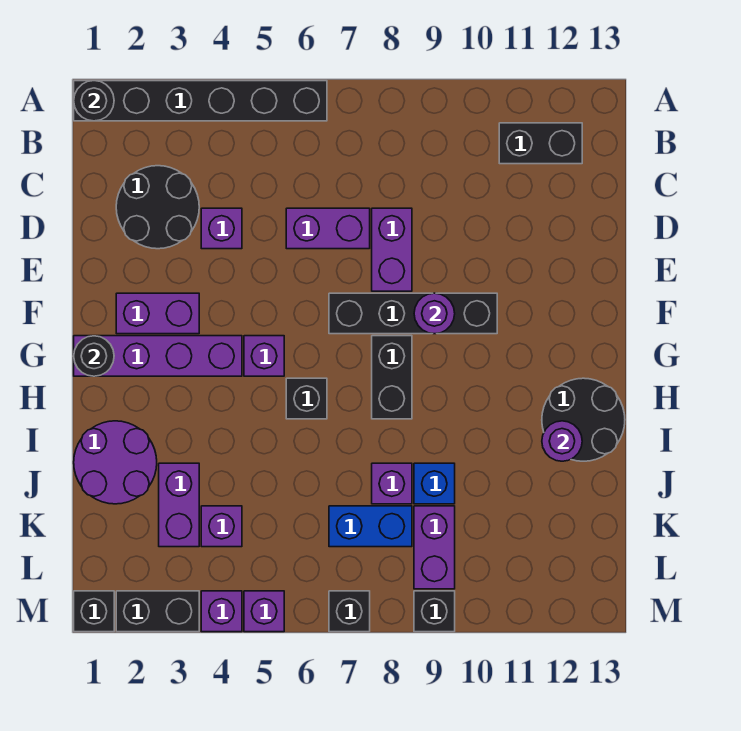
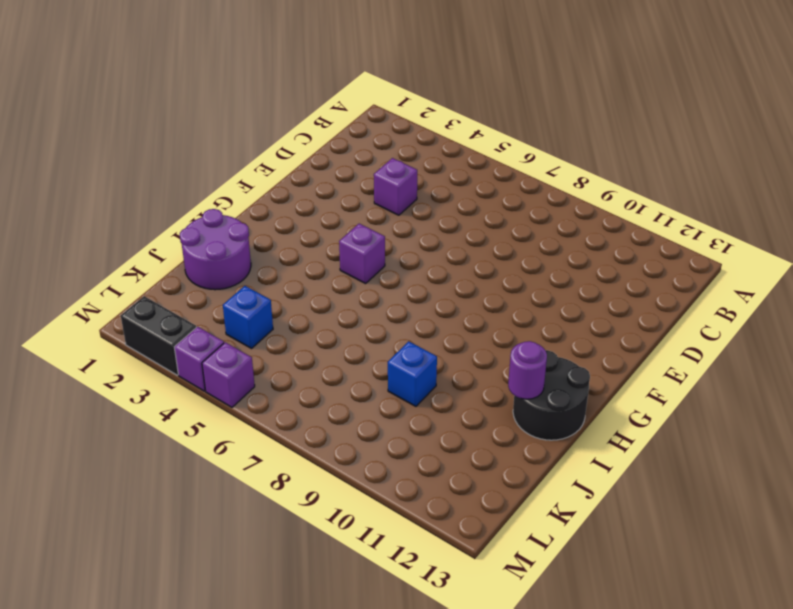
blue 1x1 brick [223,286,273,349] -> purple 1x1 brick [201,506,242,547]
none -> black 1x6 brick [74,81,327,121]
none -> black 1x2 brick [499,123,582,164]
none -> black 2x2 round brick [116,166,199,249]
none -> purple 1x2 brick [286,208,370,249]

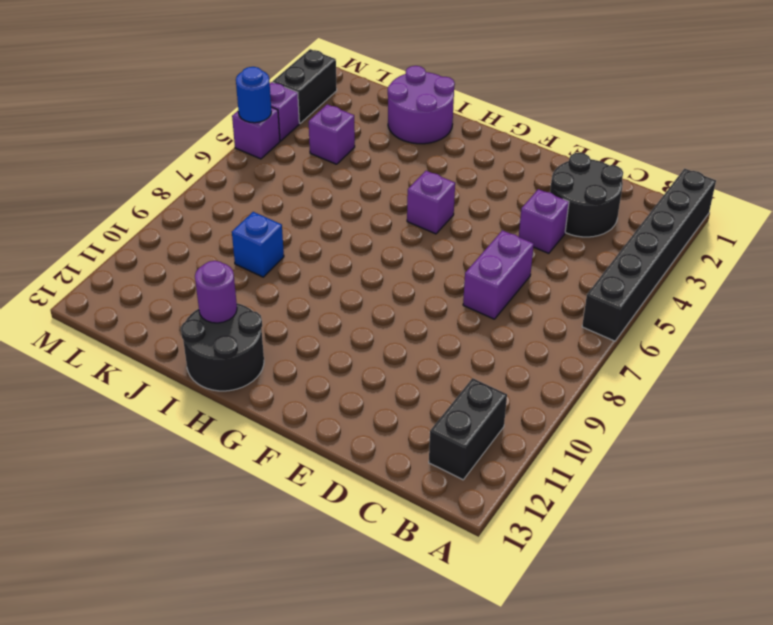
blue 1x1 round brick [236,67,271,123] -> none
none -> purple 1x2 brick [372,208,412,291]
none -> purple 1x2 brick [116,293,199,334]
none -> black 1x4 brick [329,293,497,334]
none -> purple 1x4 brick [74,336,242,376]

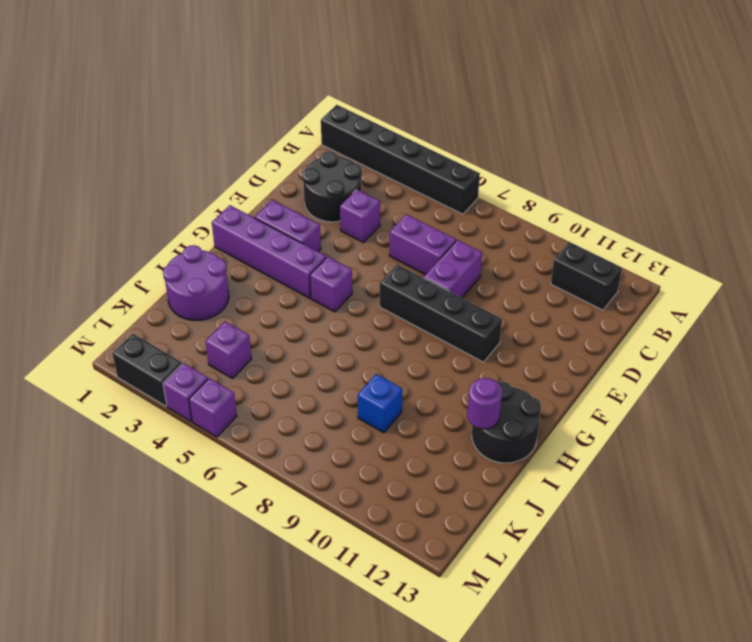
none -> black 1x2 brick [372,336,412,419]
none -> black 1x1 brick [286,378,327,419]
none -> purple 1x2 brick [159,463,199,547]
none -> purple 1x1 brick [372,463,412,504]

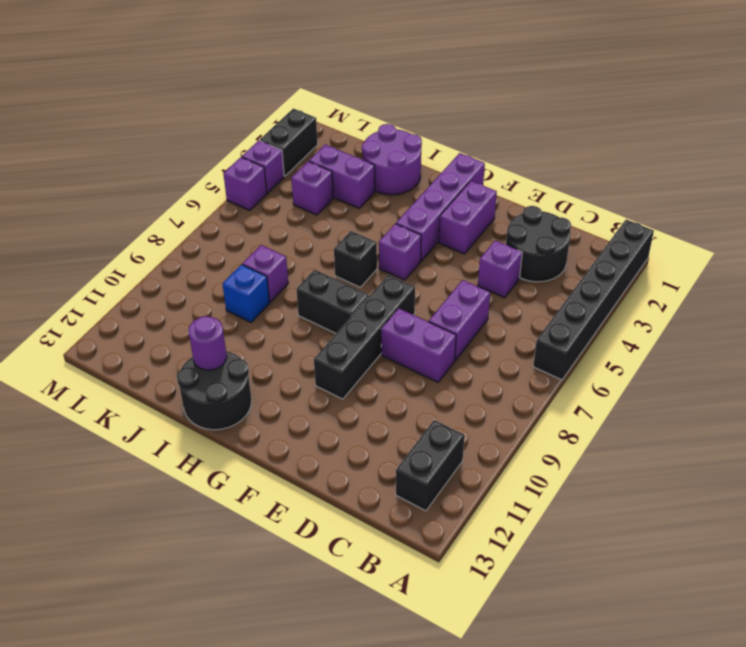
none -> blue 1x2 brick [329,506,412,547]
none -> purple 1x2 brick [414,506,455,589]
none -> black 1x1 brick [74,591,114,632]
none -> black 1x1 brick [329,591,370,632]

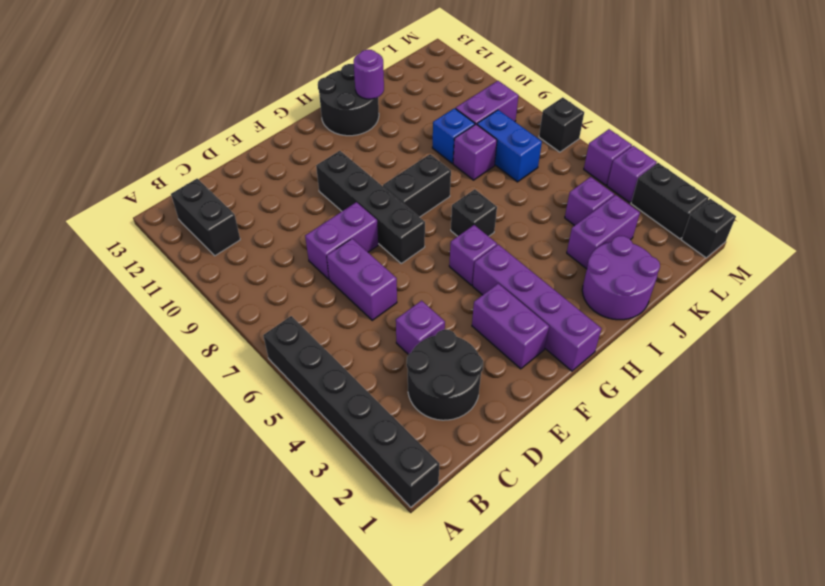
none -> black 1x1 brick [414,591,455,632]
none -> black 1x1 round brick [74,81,114,121]
none -> purple 1x1 round brick [414,293,455,334]
none -> black 1x1 round brick [74,336,114,376]

